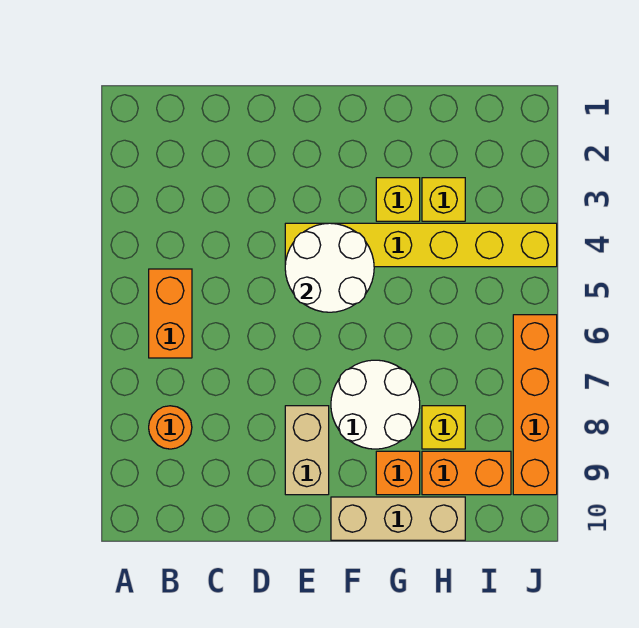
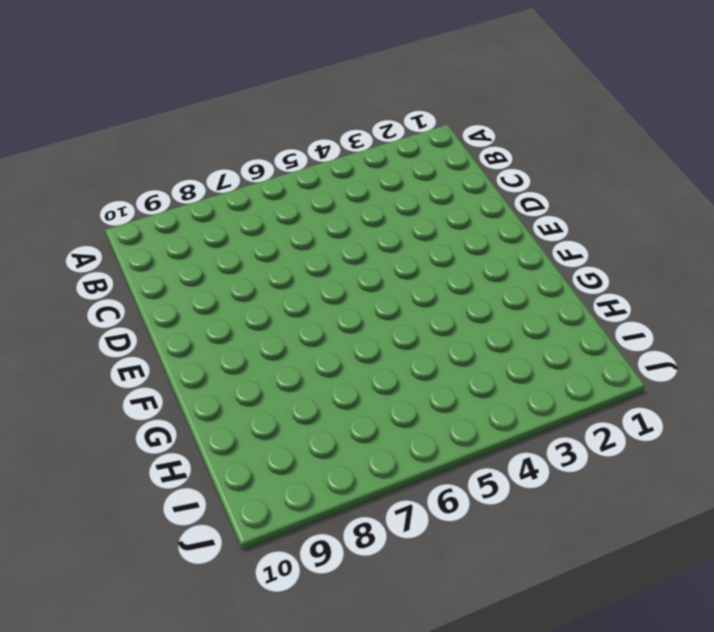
none -> orange 1x2 brick [149,269,192,358]
none -> orange 1x1 round brick [149,406,192,449]
none -> yellow 1x6 brick [285,223,557,267]

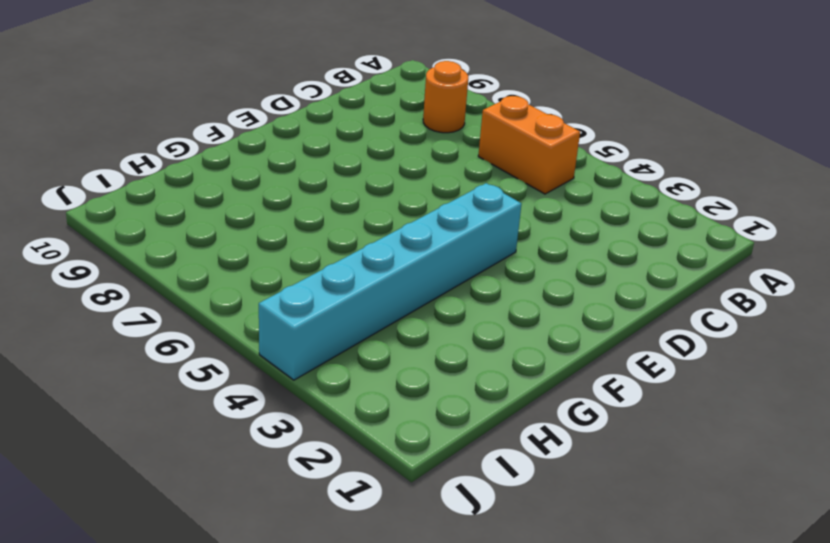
cyan 1x6 brick [259,183,521,380] -> yellow 1x6 brick [285,223,557,267]
none -> tan 1x2 brick [285,406,329,495]
none -> white 2x2 round brick [331,360,420,449]
none -> tan 1x3 brick [331,497,465,540]

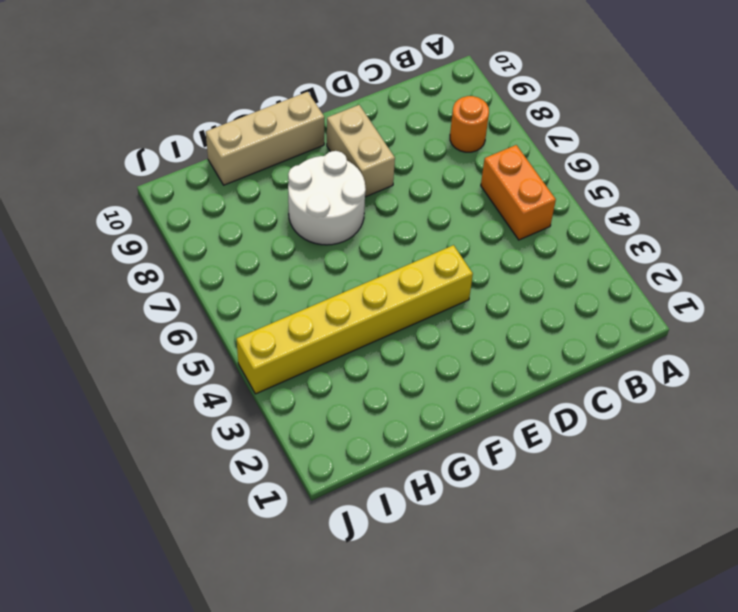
none -> yellow 1x1 brick [376,178,420,221]
none -> orange 1x1 brick [376,451,420,495]
none -> yellow 1x1 brick [422,178,465,221]

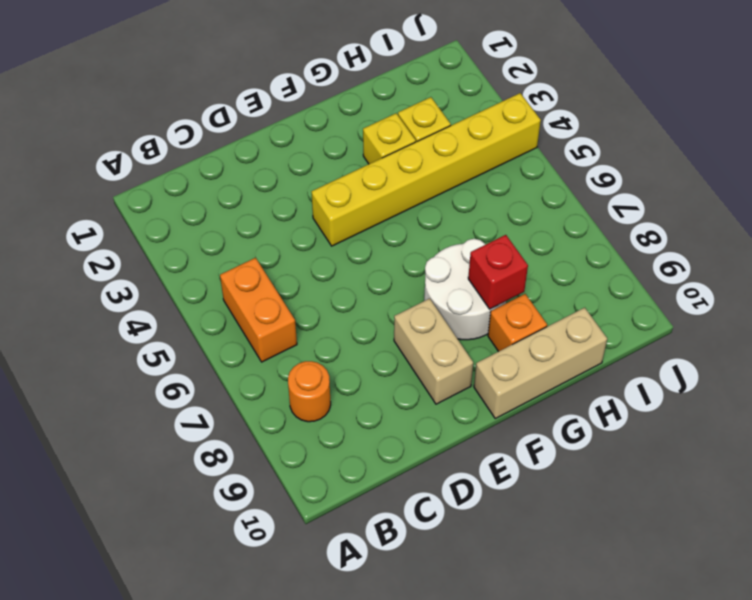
red 1x1 brick [468,235,528,309] -> none
none -> yellow 1x1 brick [422,406,465,449]
none -> orange 1x2 brick [422,451,511,495]
none -> orange 1x4 brick [513,315,557,495]

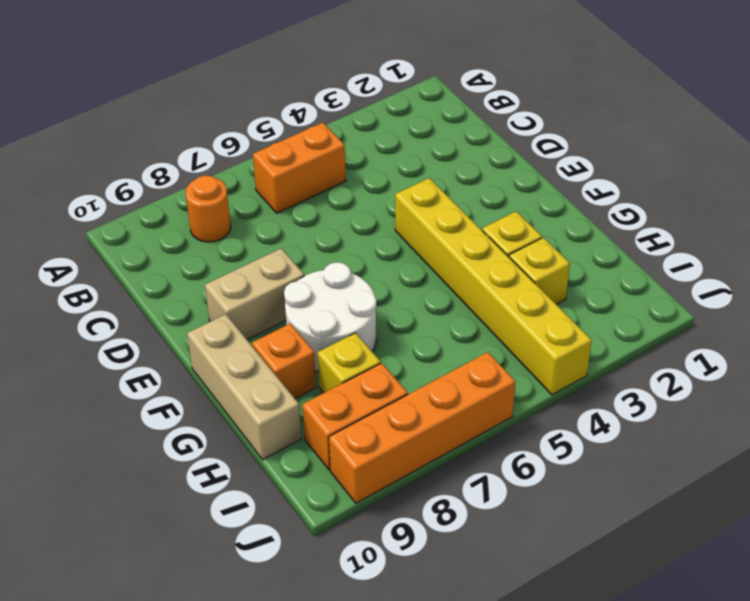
orange 1x2 brick [302,363,408,470] -> orange 1x2 brick turned to [422,451,511,495]
none -> white 2x2 round brick [285,223,374,312]

